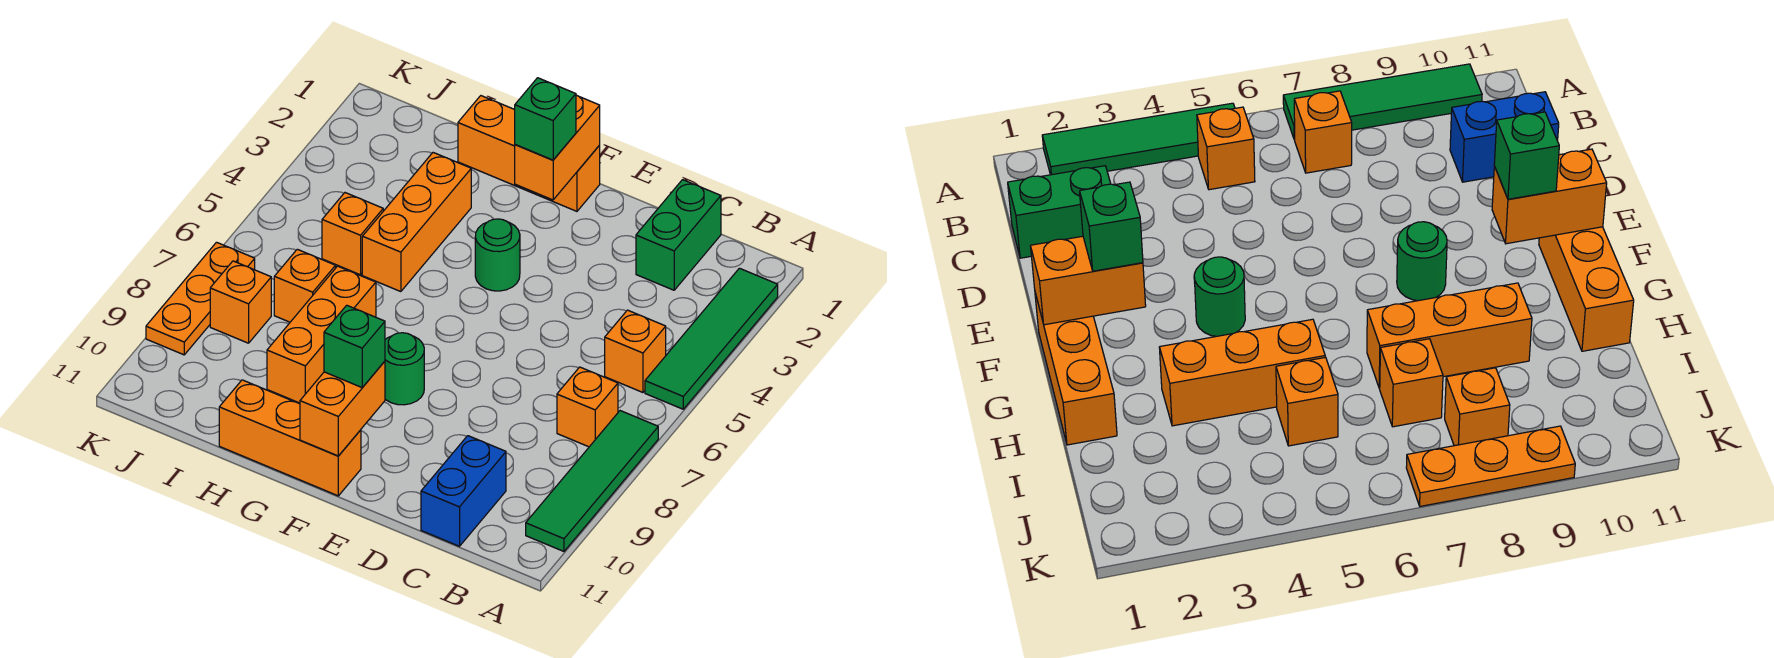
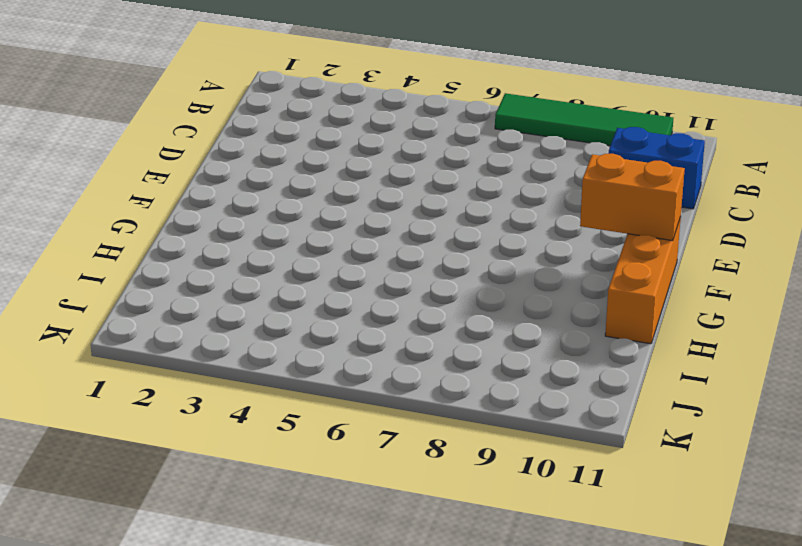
none -> green 1x4 tile [645,268,778,409]
none -> orange 1x1 brick [605,310,666,392]
none -> orange 1x1 brick [557,367,618,447]

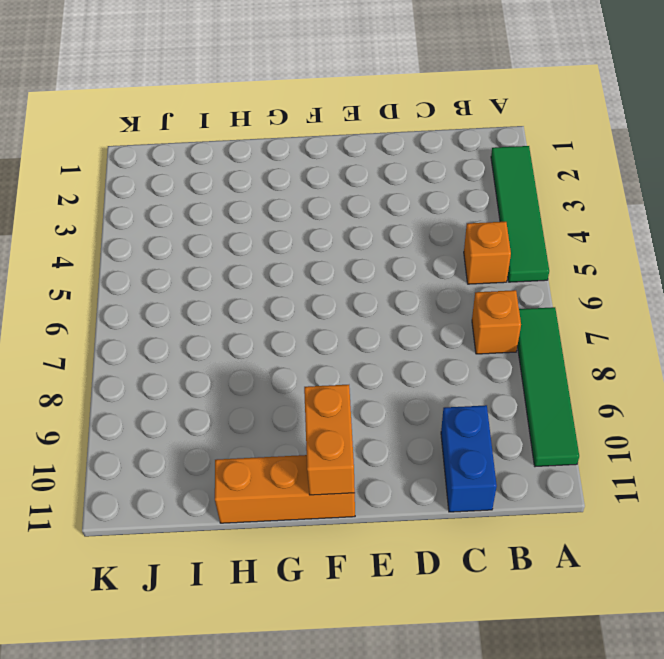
none -> green 1x2 brick [636,180,721,290]
none -> orange 1x3 brick [458,96,600,211]
none -> green 1x1 round brick [475,219,520,291]

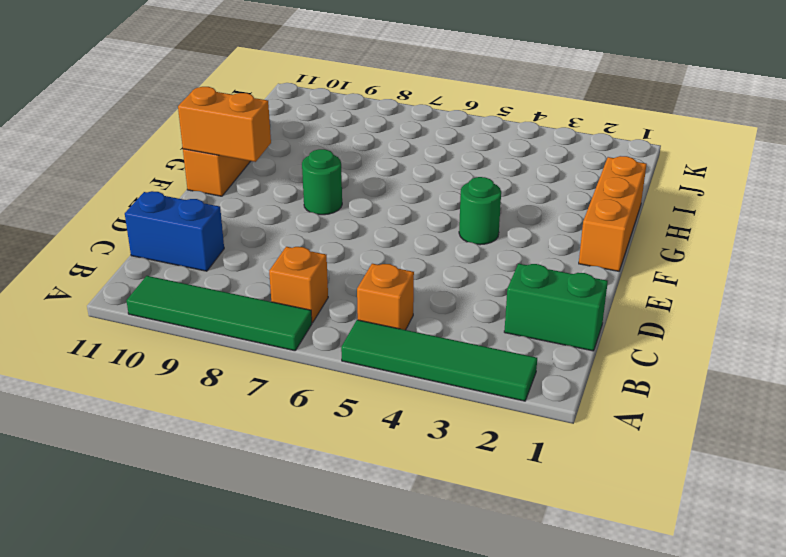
none -> orange 1x3 brick [362,153,471,292]
none -> orange 1x3 brick [267,266,376,403]
none -> orange 1x1 brick [322,193,383,275]

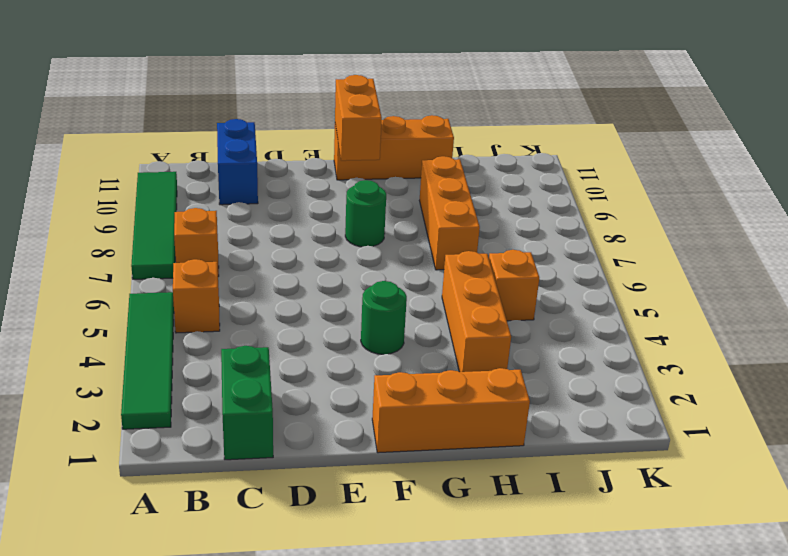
none -> orange 1x1 brick [274,249,336,322]
none -> orange 1x1 brick [210,261,271,343]
none -> orange 1x3 plate [146,242,255,355]

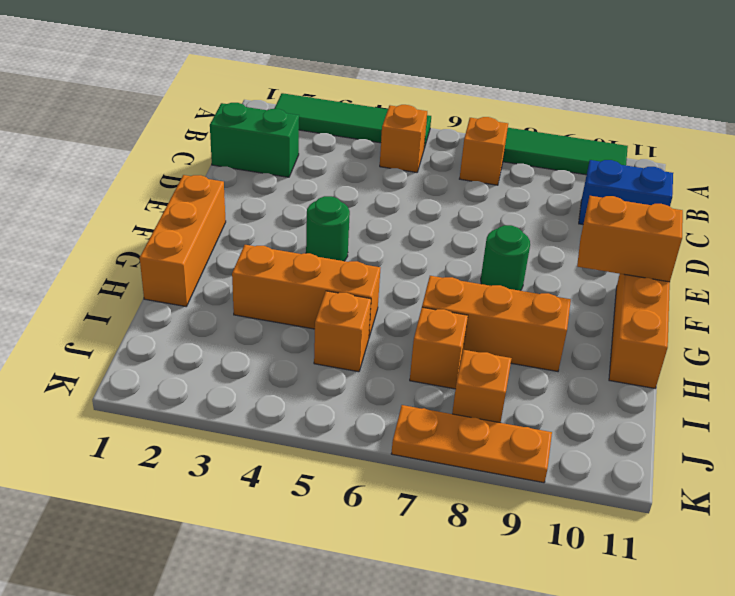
none -> orange 1x2 brick [515,95,600,200]
none -> green 1x1 brick [515,78,576,160]
none -> green 1x1 brick [324,305,385,387]

